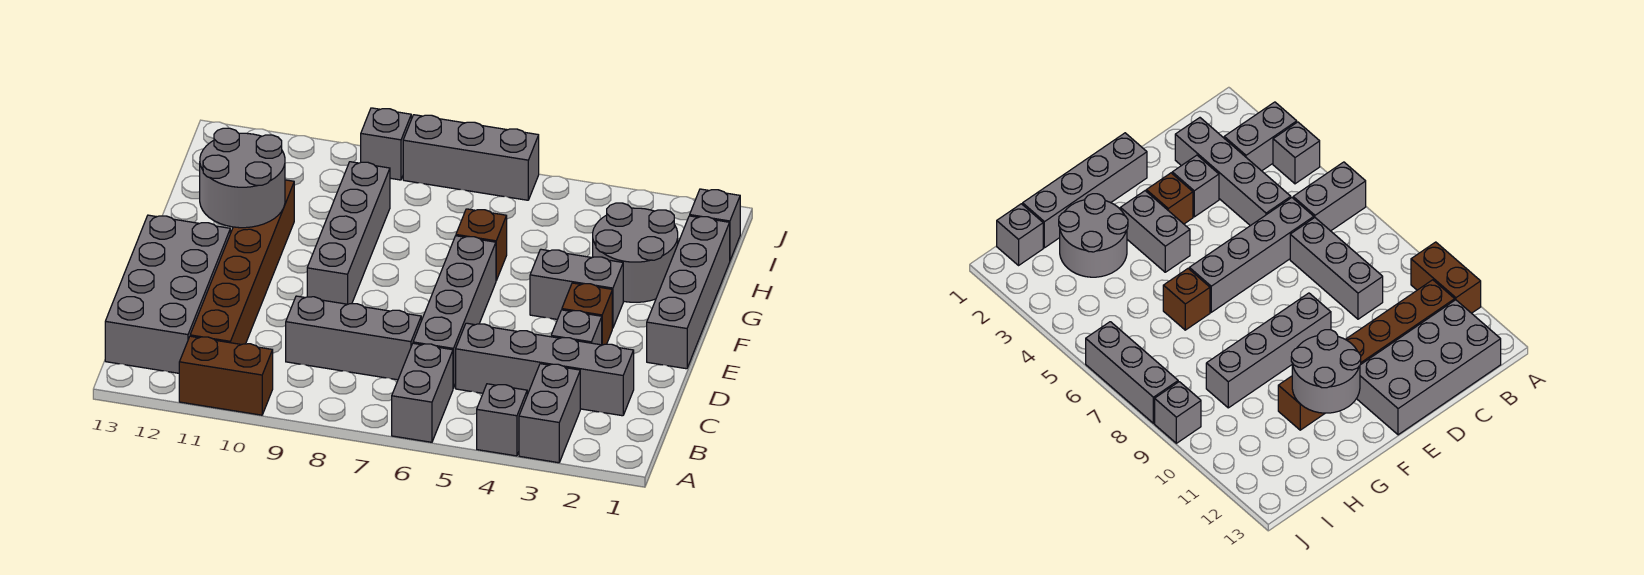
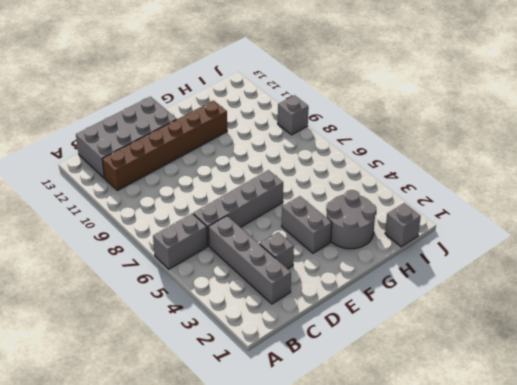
none -> grey 1x2 brick [519,364,580,463]
none -> grey 1x1 brick [477,384,527,456]
none -> brown 1x2 brick [179,336,273,415]

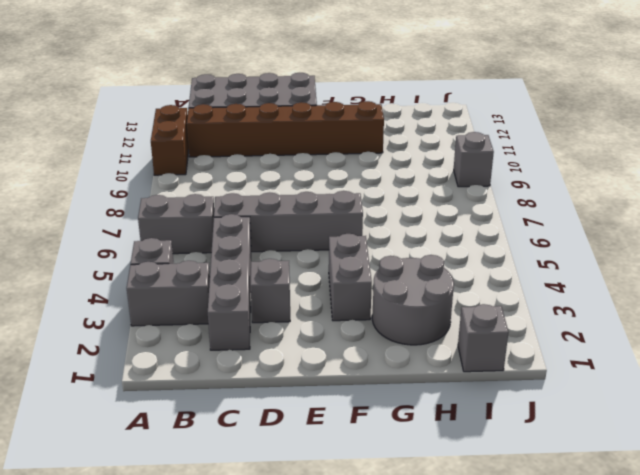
none -> grey 1x3 brick [286,296,421,380]
none -> grey 1x4 brick [647,216,730,369]
none -> brown 1x1 brick [562,283,612,345]

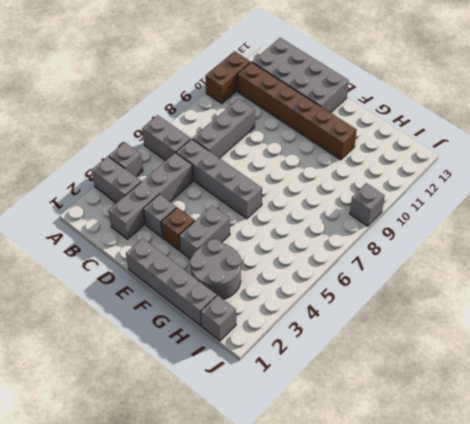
none -> grey 1x4 brick [307,162,390,304]
none -> brown 1x1 brick [456,209,507,280]
none -> grey 1x3 brick [403,115,539,200]

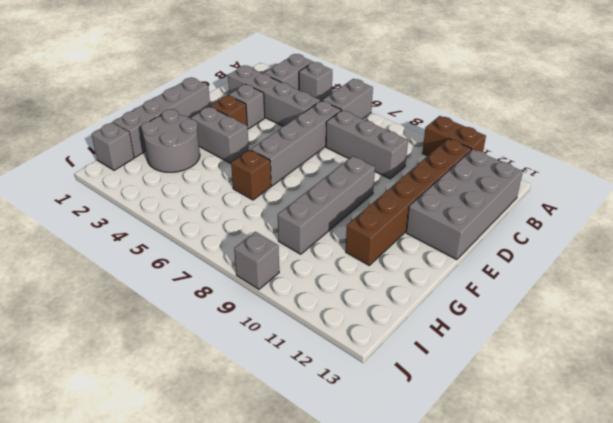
none -> grey 1x3 brick [403,115,539,200]
none -> grey 2x2 round brick [200,128,285,228]

